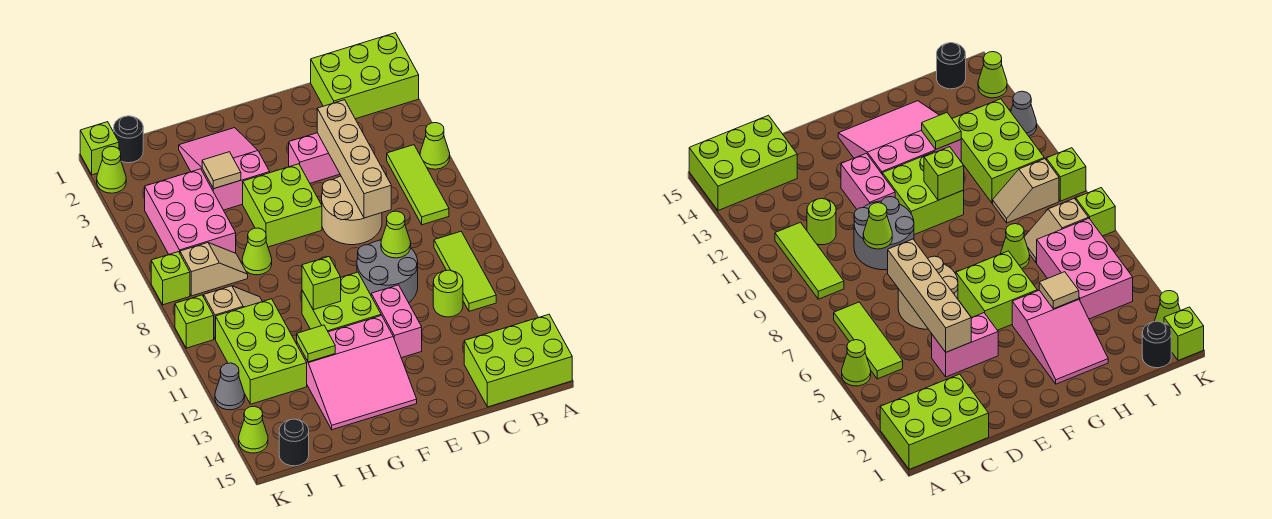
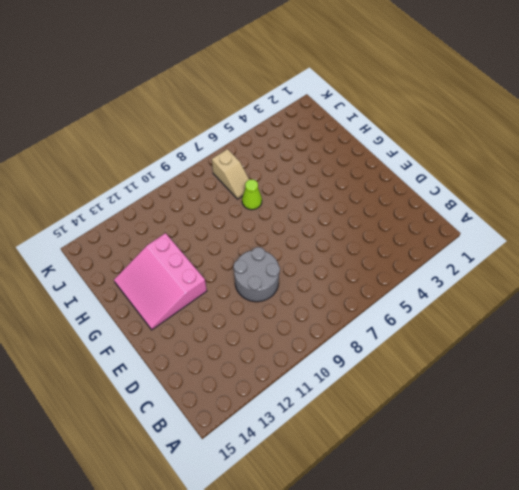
none -> lime 2x3 brick [311,33,419,119]
none -> lime 1x1 cone [420,123,450,169]
none -> lime 2x3 brick [464,314,572,407]
none -> lime 1x3 tile [387,145,449,225]

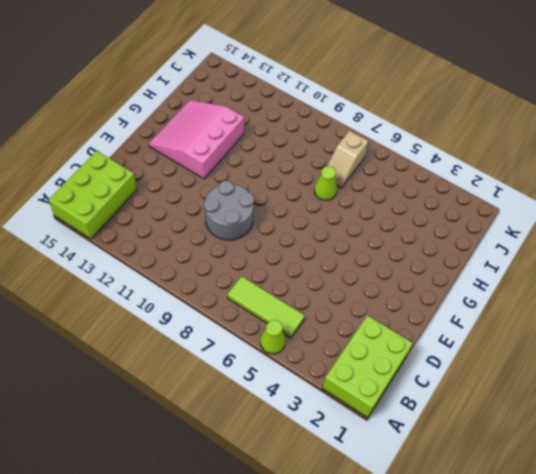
none -> lime 1x3 tile [434,232,496,311]
none -> lime 1x1 round brick [433,270,463,317]
none -> pink 1x2 brick [289,133,340,183]
none -> tan 2x2 round brick [322,176,382,245]

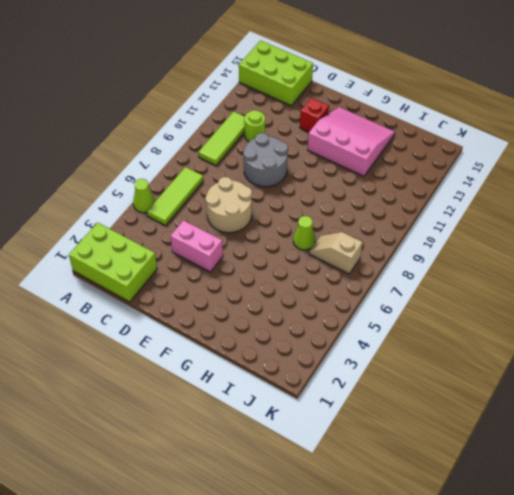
red 1x1 brick [300,98,329,132] -> none
none -> pink 1x2 brick [371,285,422,358]
none -> lime 2x2 brick [243,164,322,247]
none -> lime 2x2 brick [302,272,381,332]
none -> pink 2x3 slope [179,128,270,210]

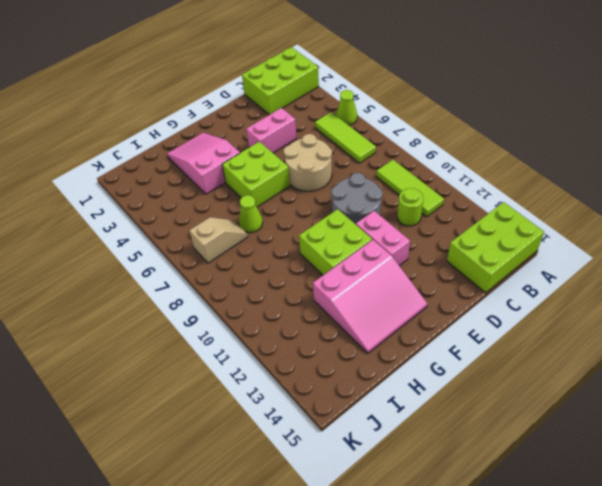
none -> pink 2x3 brick [145,169,236,254]
none -> tan 1x2 slope [204,286,262,339]
none -> lime 2x3 brick [216,299,307,404]
none -> black 1x1 round brick [114,116,143,163]

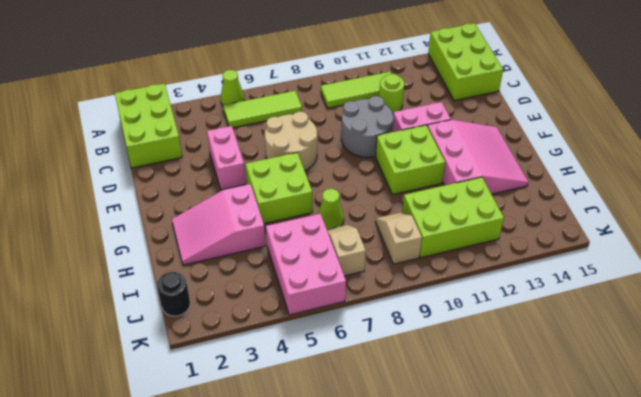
pink 2x3 brick [266,214,346,315] -> pink 2x3 brick turned to [145,169,236,254]
none -> black 1x1 round brick [279,419,309,466]
none -> lime 1x1 brick [80,122,119,175]
none -> lime 1x1 cone [97,147,126,193]
none -> lime 1x1 brick [151,252,190,305]

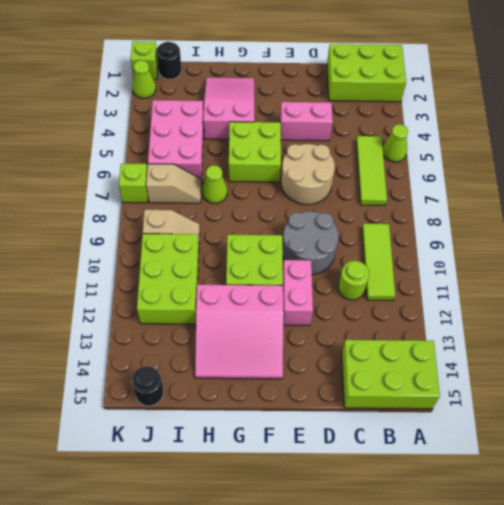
none -> lime 1x1 brick [175,295,214,348]
none -> grey 1x1 cone [215,363,245,410]
none -> lime 1x1 cone [239,406,268,453]
none -> tan 1x4 brick [317,100,391,218]

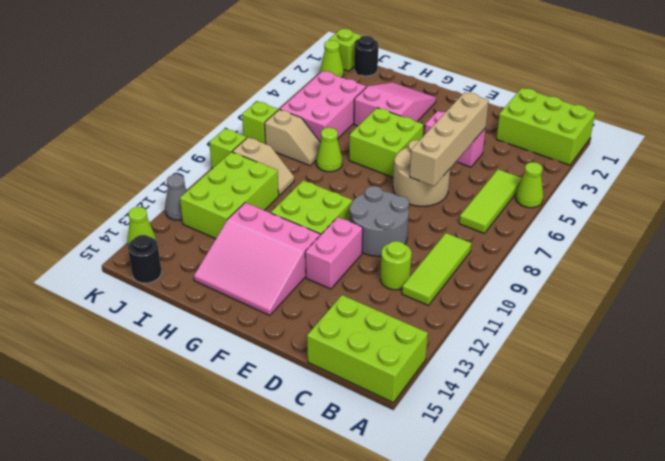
none -> lime 1x1 cone [381,211,411,258]
none -> lime 1x1 brick [302,257,341,310]
none -> tan 1x1 tile [202,152,241,189]
none -> lime 1x1 tile [297,325,335,362]

